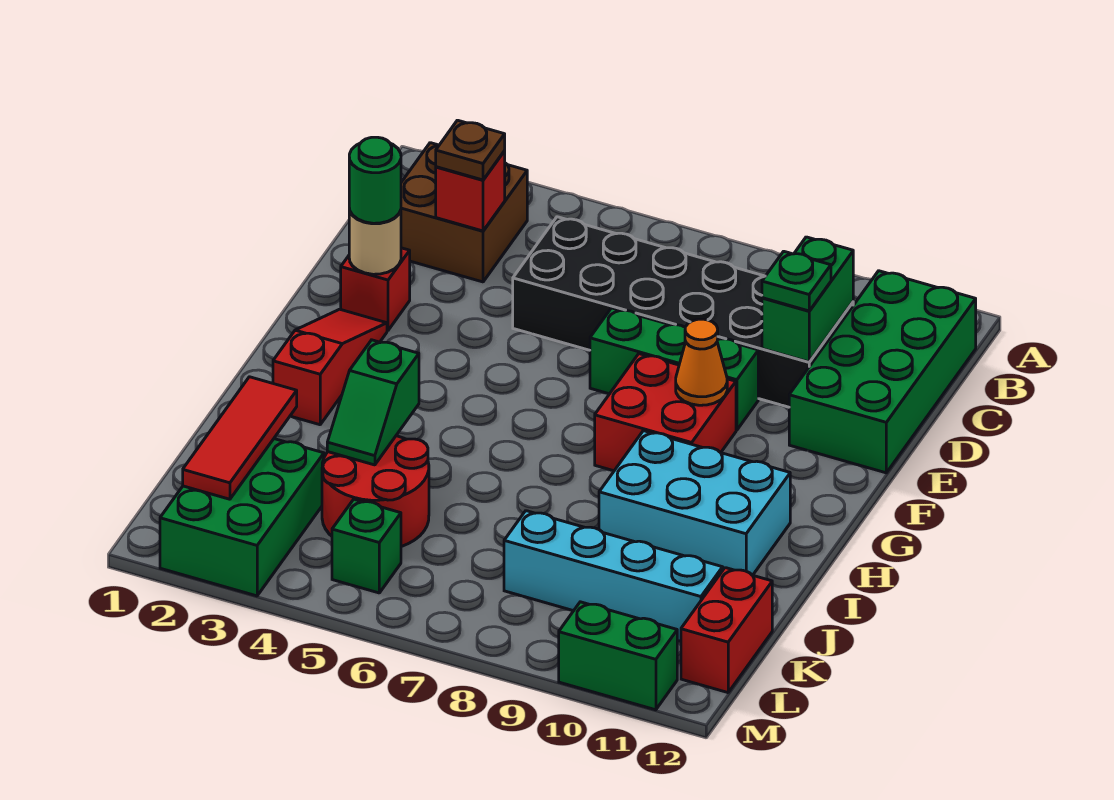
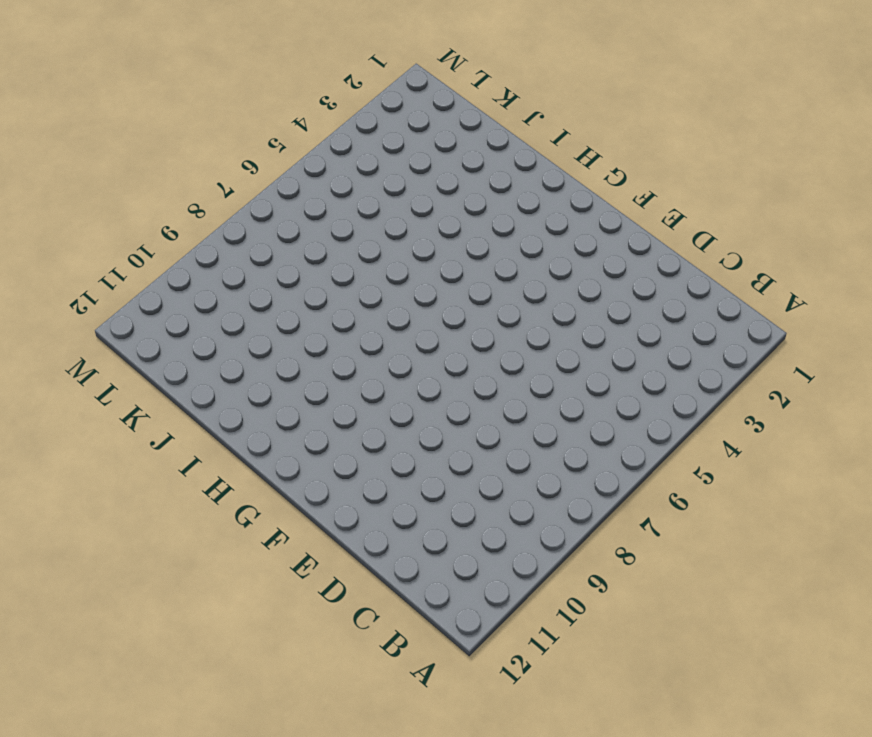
none -> brown 2x2 brick [401,143,527,282]
none -> green 2x4 brick [789,271,976,473]
none -> black 2x6 brick [513,217,853,407]

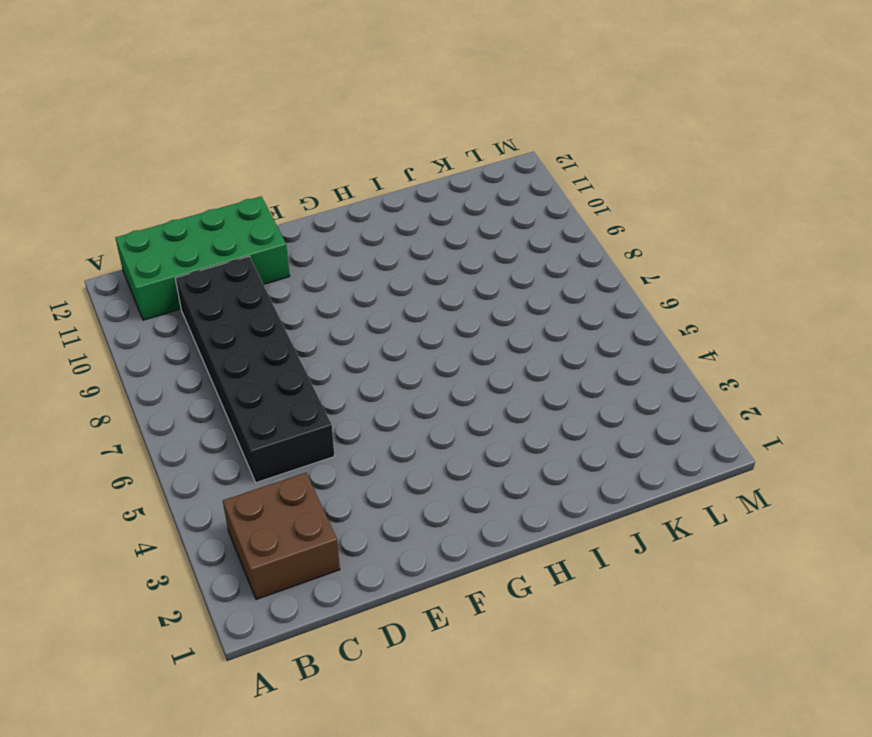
none -> red 1x1 brick [341,248,410,330]
none -> green 1x3 brick [590,308,758,430]
none -> red 1x3 slope [273,309,387,425]

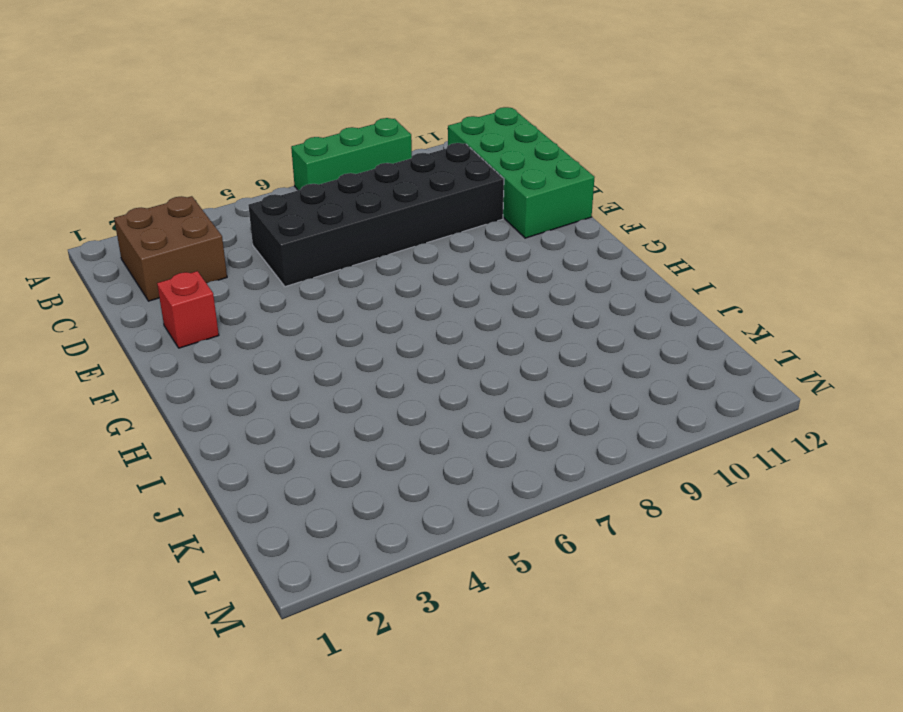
green 1x3 brick [291,118,412,190] -> green 1x3 brick moved to [590,308,758,430]
none -> red 1x3 slope [273,309,387,425]
none -> red 2x2 brick [595,354,736,471]
none -> cyan 2x3 brick [599,431,790,575]

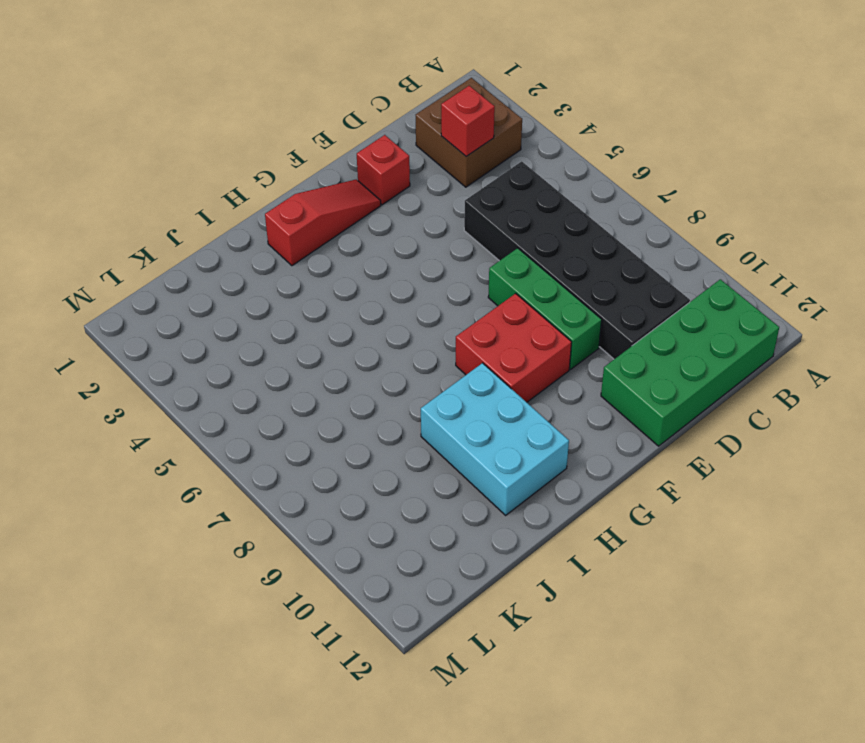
none -> red 2x2 round brick [322,436,429,547]
none -> green 2x3 brick [160,439,324,596]
none -> cyan 1x4 brick [504,511,723,641]

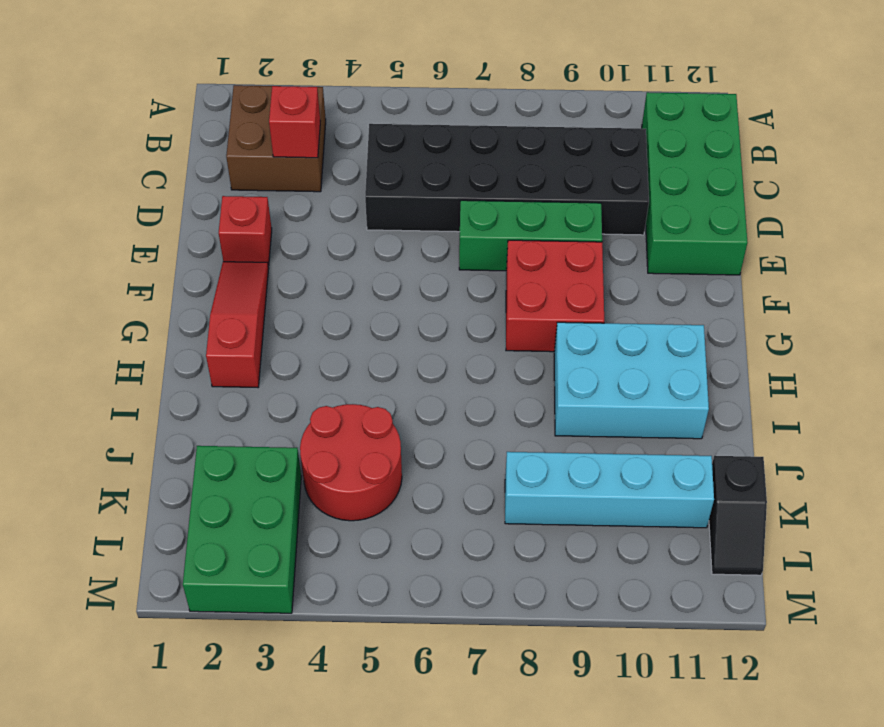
black 1x2 slope [709,456,767,575] -> red 1x2 brick [681,568,772,693]
none -> green 1x1 brick [332,499,401,593]
none -> green 1x2 brick [559,602,677,710]
none -> green 1x2 brick [762,237,853,362]

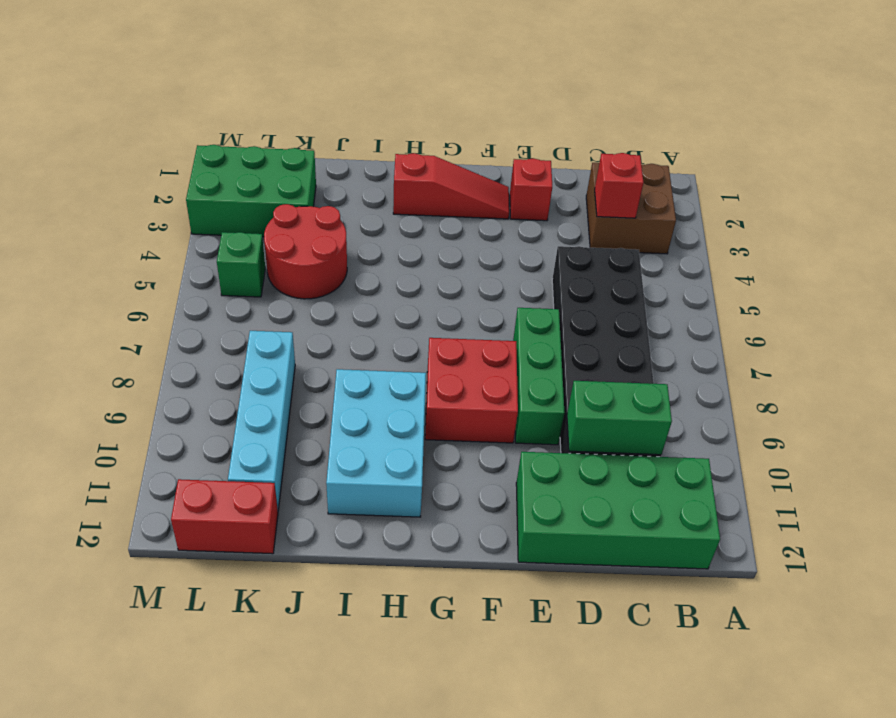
none -> green 1x2 brick [559,602,677,710]
none -> tan 1x1 round brick [349,209,401,274]
none -> orange 1x1 cone [676,319,727,405]

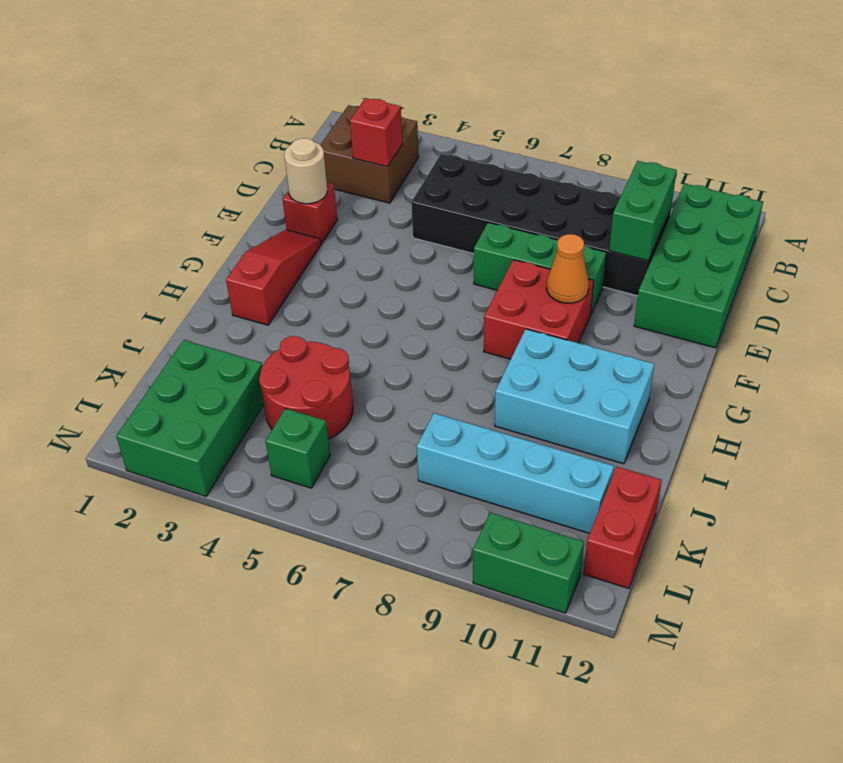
none -> green 1x2 slope [327,340,419,465]
none -> red 1x3 tile [183,377,297,499]
none -> brown 1x1 plate [436,120,505,180]

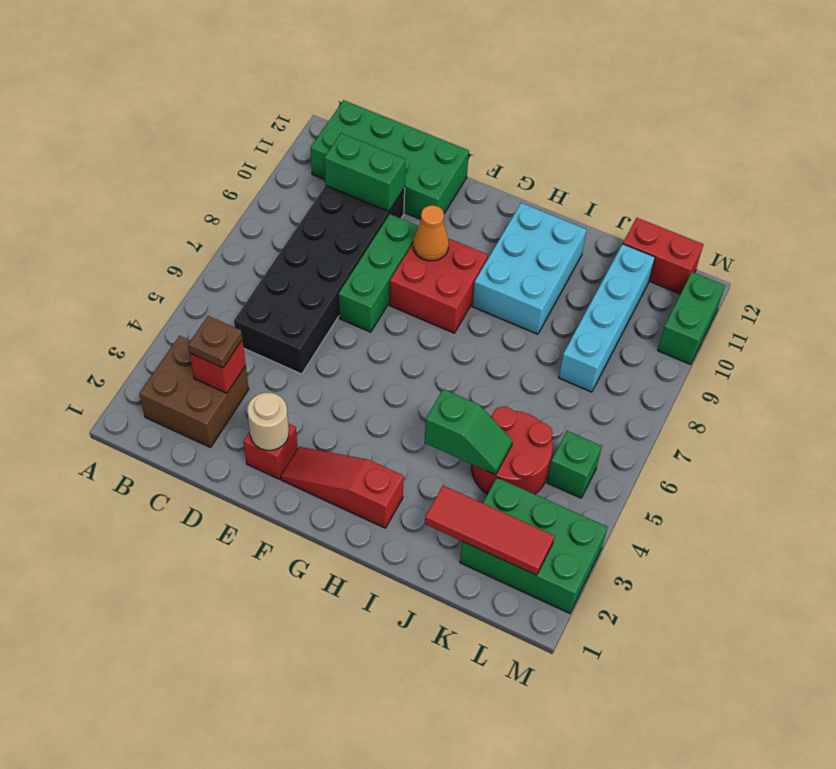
none -> green 1x1 plate [762,251,831,311]
none -> green 1x1 round brick [349,137,401,223]

